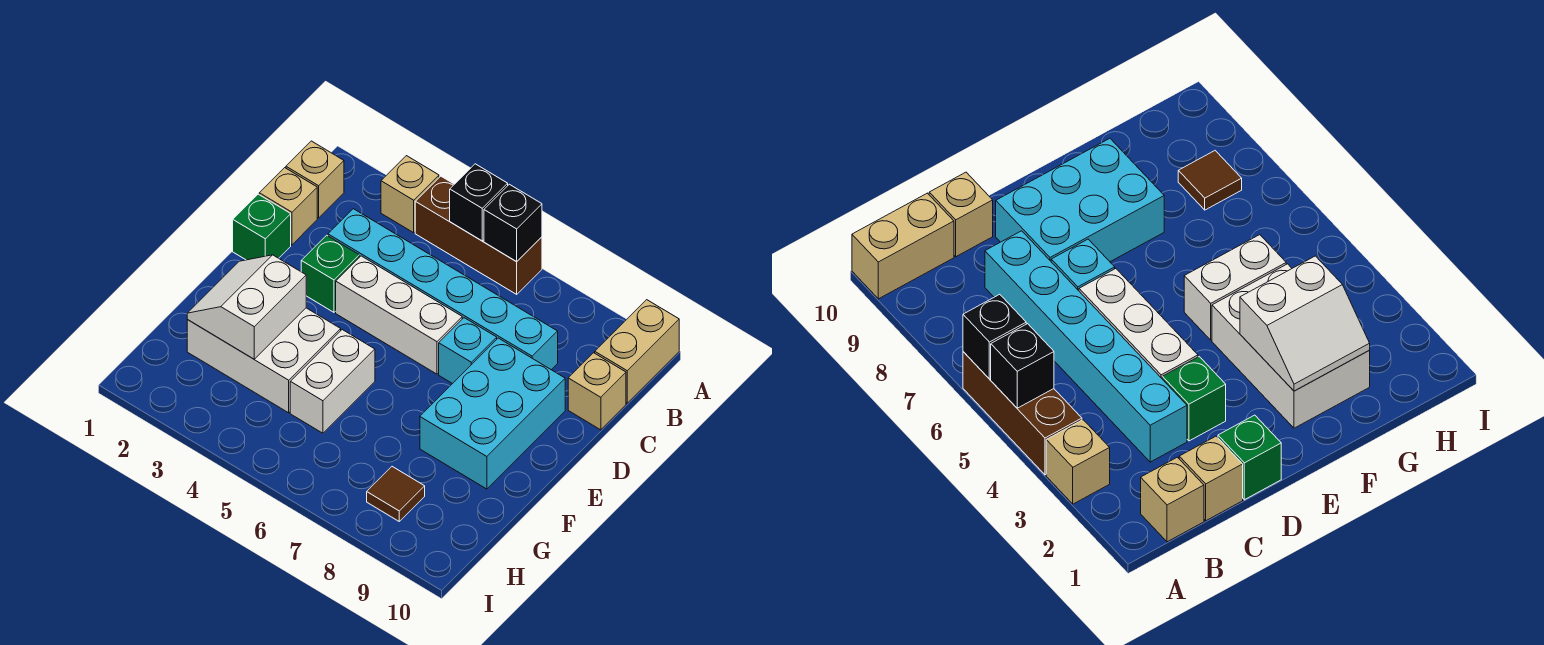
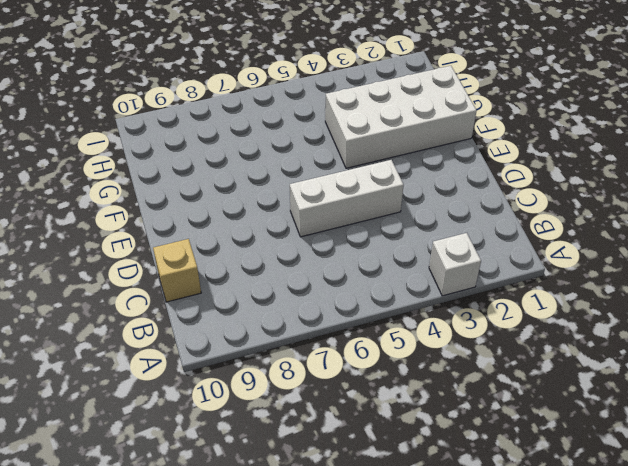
white 1x1 brick [429,233,481,296] -> tan 1x1 brick [381,156,439,233]
white 2x4 brick [325,66,477,168] -> white 2x3 brick [187,308,341,413]
none -> brown 1x3 brick [415,176,542,294]
none -> tan 1x2 brick [595,300,679,403]
none -> tan 1x1 brick [286,141,344,218]

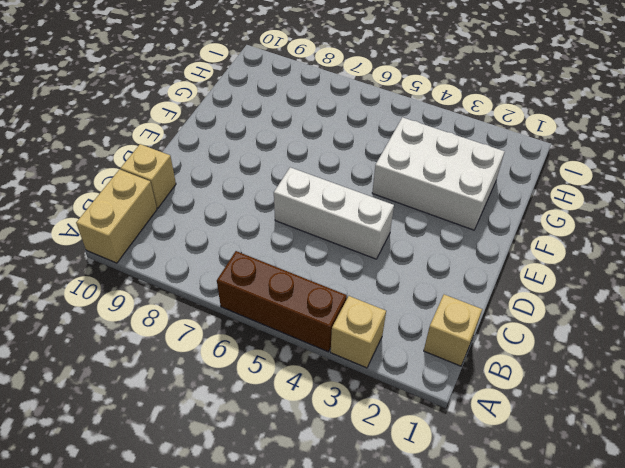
none -> tan 1x1 brick [259,168,317,245]
none -> cyan 1x6 brick [328,209,558,370]
none -> green 1x1 brick [233,194,291,260]

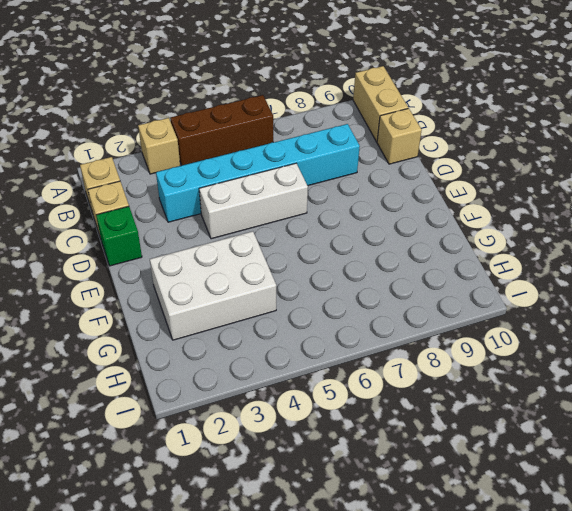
none -> green 1x1 brick [301,235,359,312]
none -> cyan 1x1 brick [439,318,497,384]
none -> cyan 2x3 brick [420,338,565,489]

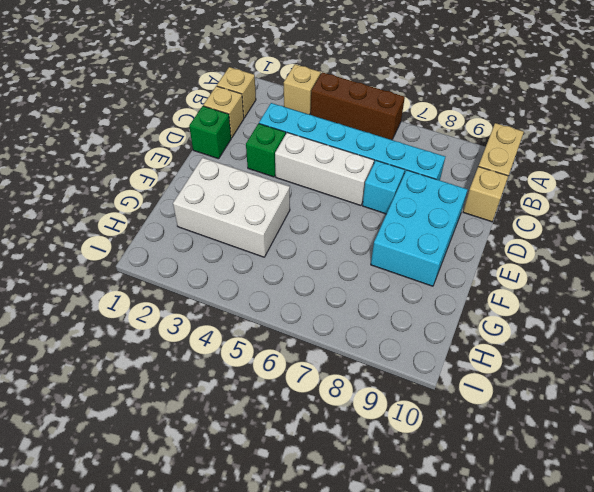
none -> white 1x2 brick [290,330,375,433]
none -> brown 1x1 tile [367,467,425,521]
none -> black 1x1 brick [450,164,508,241]

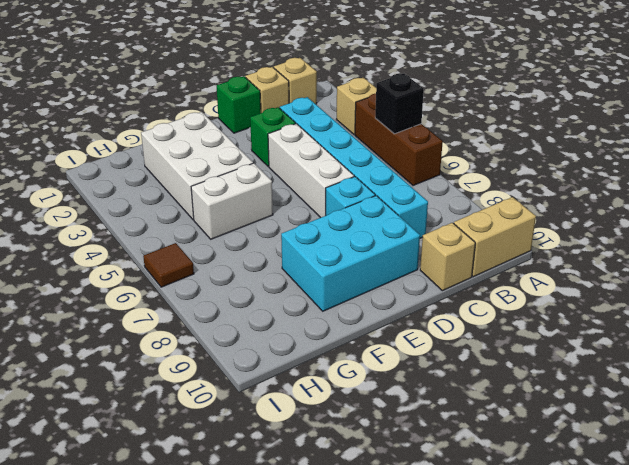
brown 1x1 tile [143,243,194,287] -> brown 1x1 tile moved to [367,467,425,521]
none -> black 1x1 brick [484,184,542,262]
none -> white 2x2 slope [187,255,306,359]

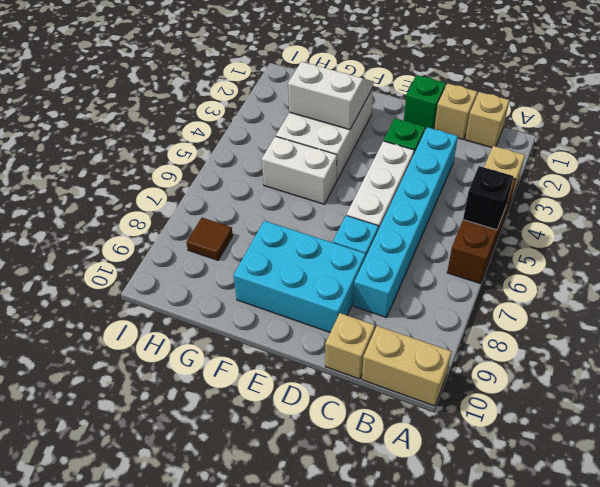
none -> black 1x1 brick [484,184,542,262]

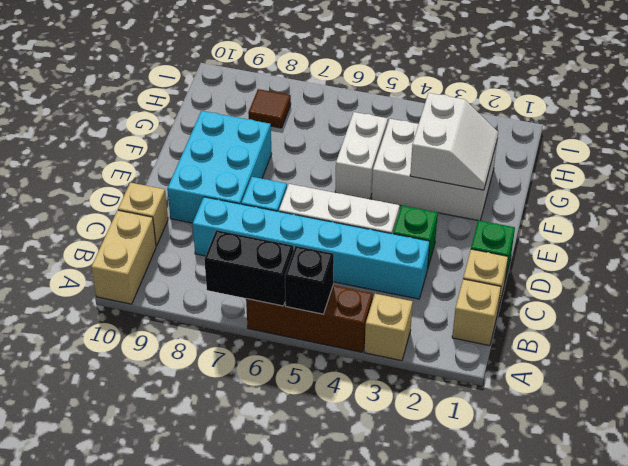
black 1x2 brick [204,230,294,306] -> black 1x1 brick [484,184,542,262]

